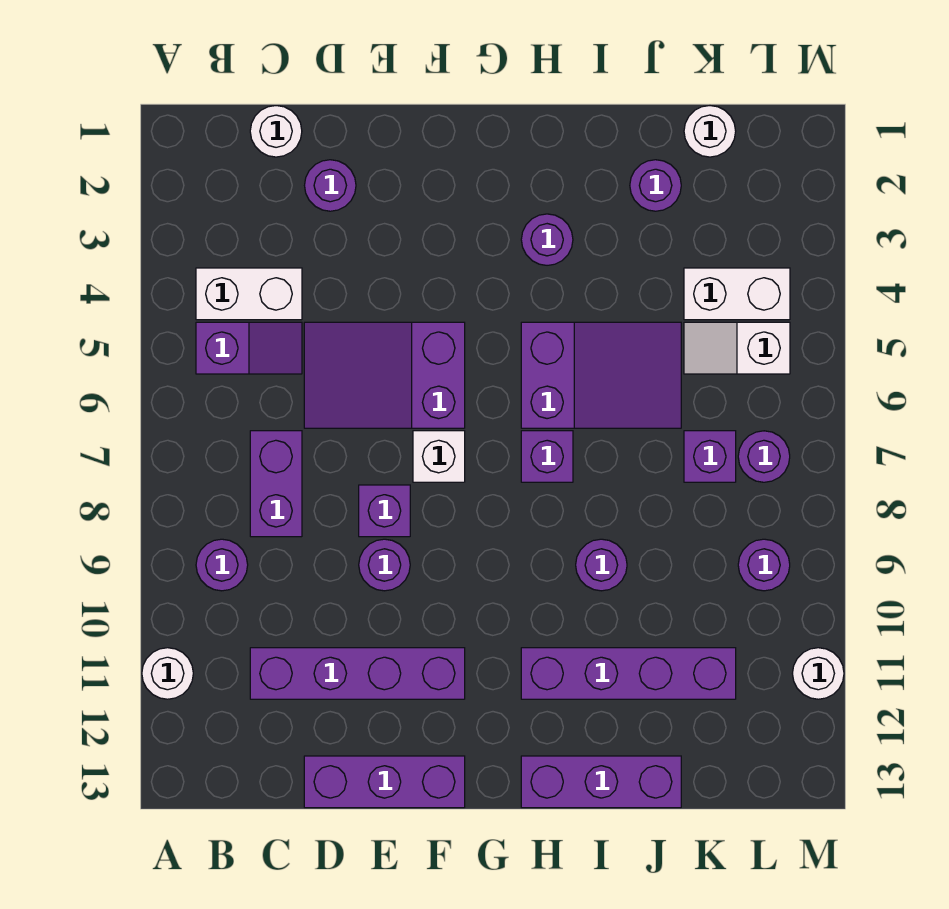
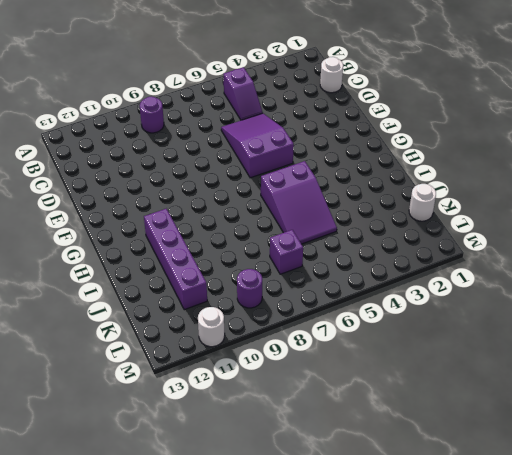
none -> white 1x1 round brick [142,648,193,699]
none -> white 1x2 brick [196,268,302,320]
none -> purple 1x2 brick [250,431,302,537]

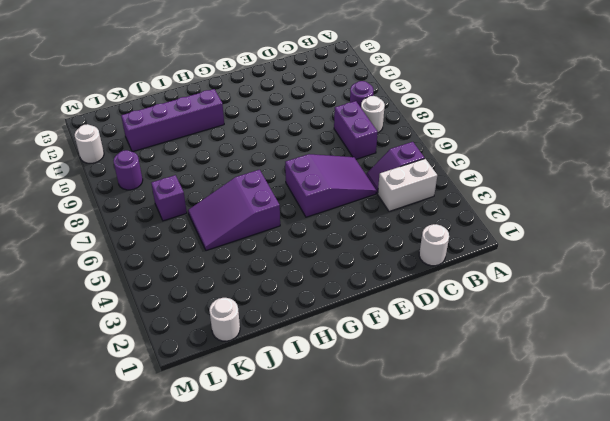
white 1x1 round brick [361,96,385,133] -> white 1x1 round brick moved to [142,648,193,699]
none -> purple 1x4 brick [250,648,465,699]
none -> purple 1x1 round brick [305,160,356,211]
none -> purple 1x3 brick [304,756,465,808]

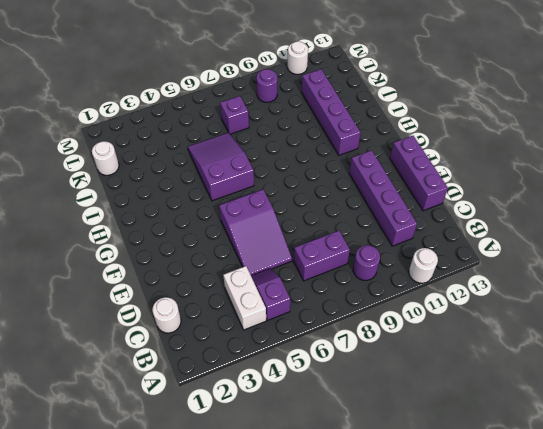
none -> purple 1x1 round brick [305,160,356,211]
none -> purple 1x1 brick [359,485,410,537]
none -> purple 1x1 round brick [359,539,410,591]

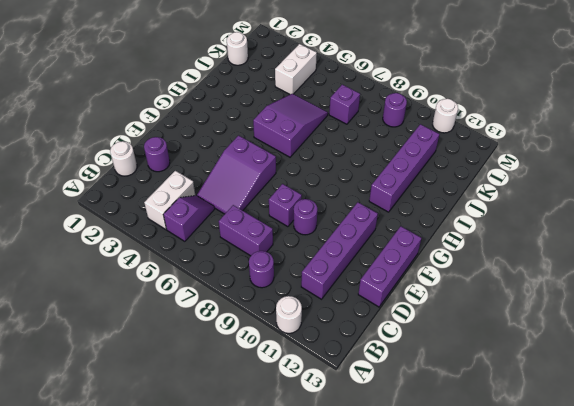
none -> white 1x1 brick [413,431,465,482]
none -> purple 1x1 round brick [521,214,573,265]
none -> purple 1x1 brick [521,431,573,482]

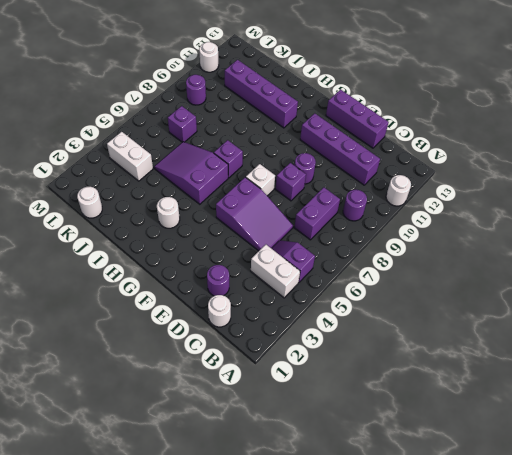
white 1x1 round brick [157,197,180,228] -> purple 1x1 round brick [521,214,573,265]
none -> purple 1x3 brick [521,756,681,808]
none -> purple 1x1 round brick [576,539,627,591]
none -> purple 1x1 round brick [630,160,681,211]

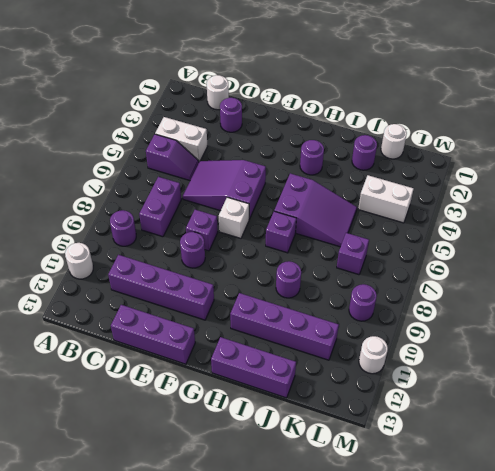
none -> white 1x2 slope [684,322,790,374]
none -> purple 1x1 round brick [738,431,790,482]

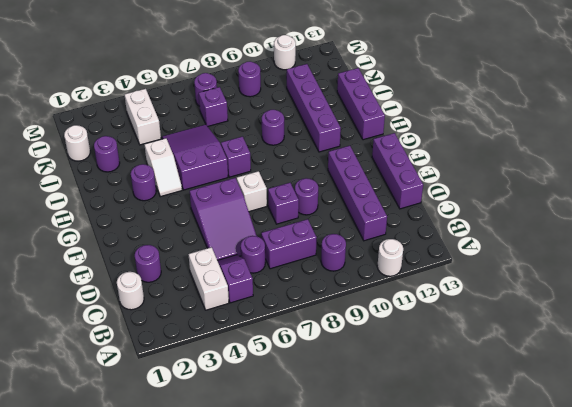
purple 1x1 round brick [241,236,265,273] -> none
white 1x2 slope [144,138,182,197] -> white 1x2 slope moved to [684,322,790,374]

